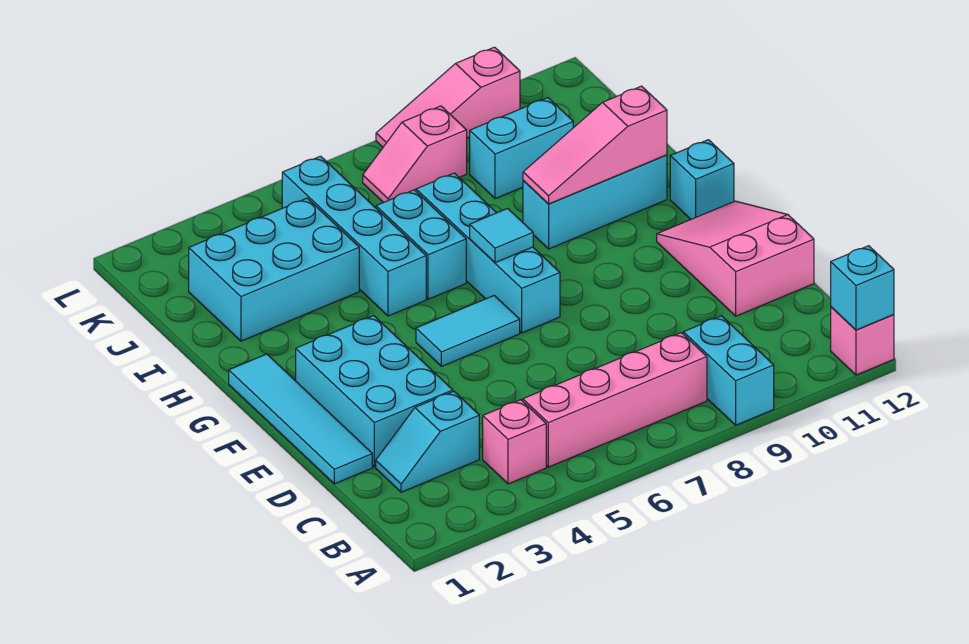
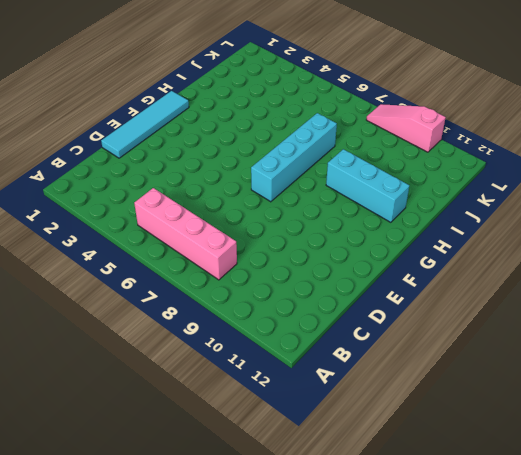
none -> cyan 1x2 brick [683,316,774,425]
none -> pink 1x1 brick [831,307,894,375]
none -> pink 1x1 brick [483,400,546,484]

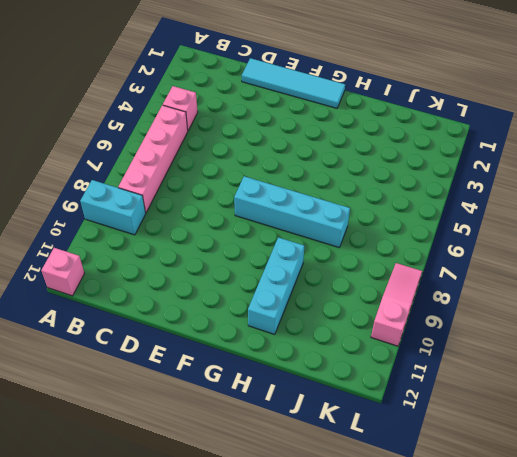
none -> cyan 1x2 slope [376,391,479,492]
none -> cyan 2x3 brick [296,316,453,467]
none -> pink 2x3 slope [657,201,814,316]

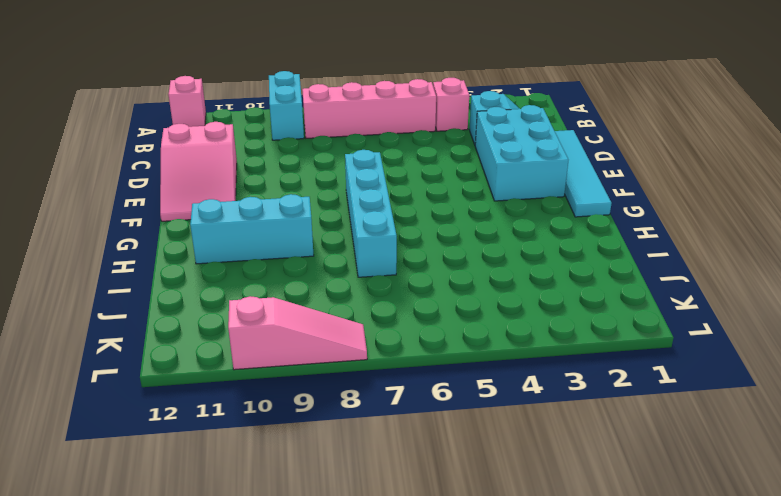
none -> cyan 1x2 tile [416,295,520,366]
none -> cyan 1x1 brick [670,140,734,219]
none -> cyan 1x4 brick [282,156,426,316]

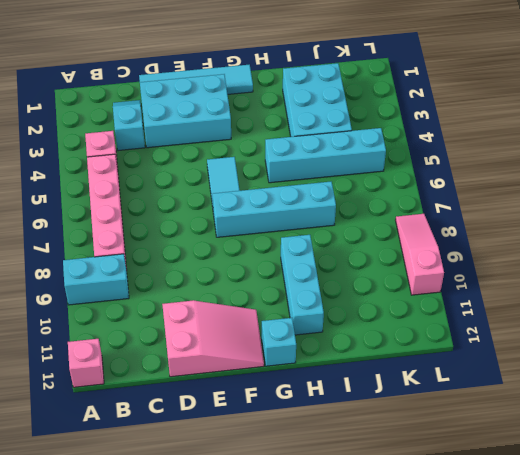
none -> cyan 1x2 brick [376,190,466,299]
none -> cyan 1x2 brick [470,98,573,199]
none -> pink 1x2 slope [363,106,467,203]

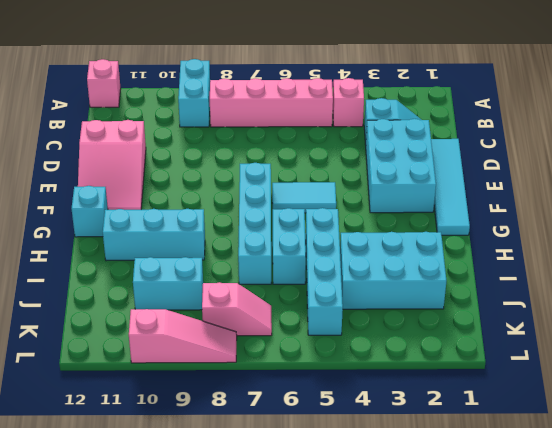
none -> cyan 1x1 brick [831,246,894,330]
none -> cyan 1x1 tile [470,208,533,263]
none -> pink 1x3 slope [523,86,667,204]

